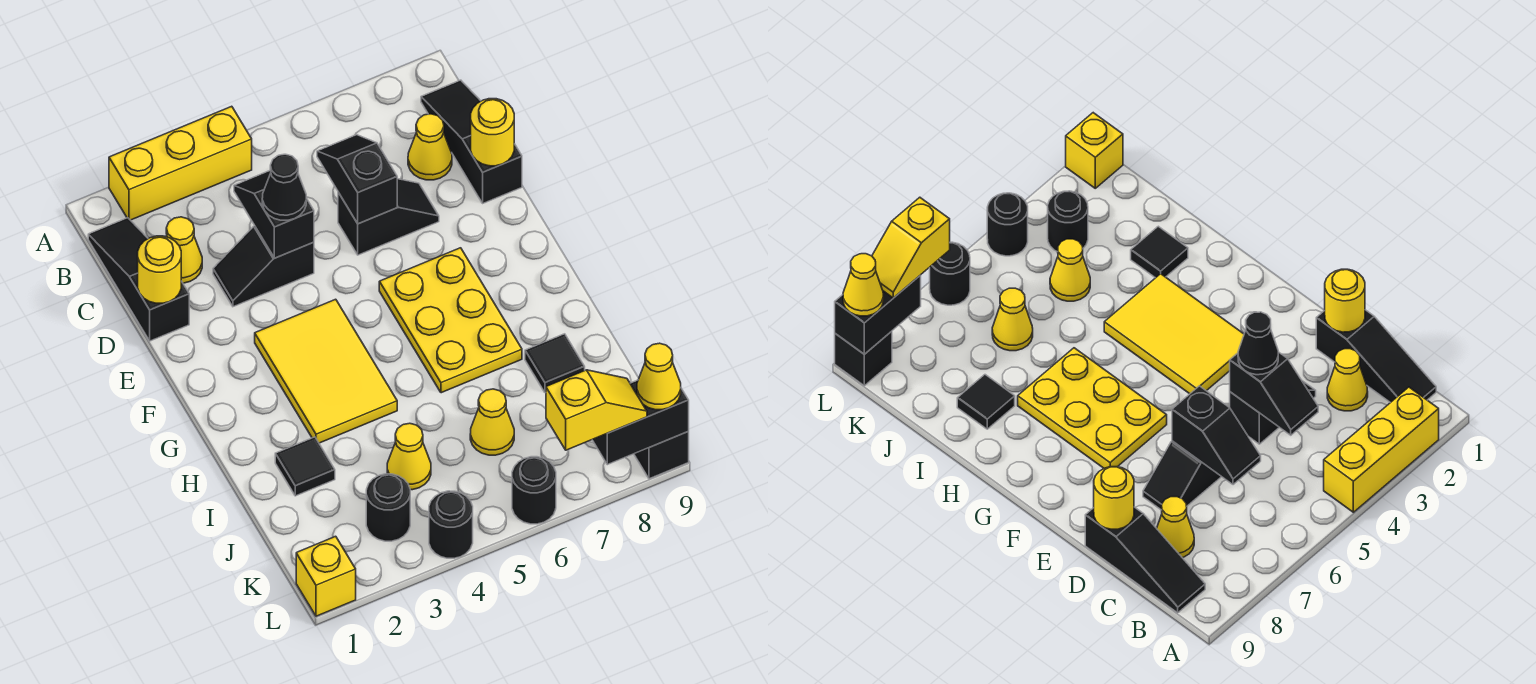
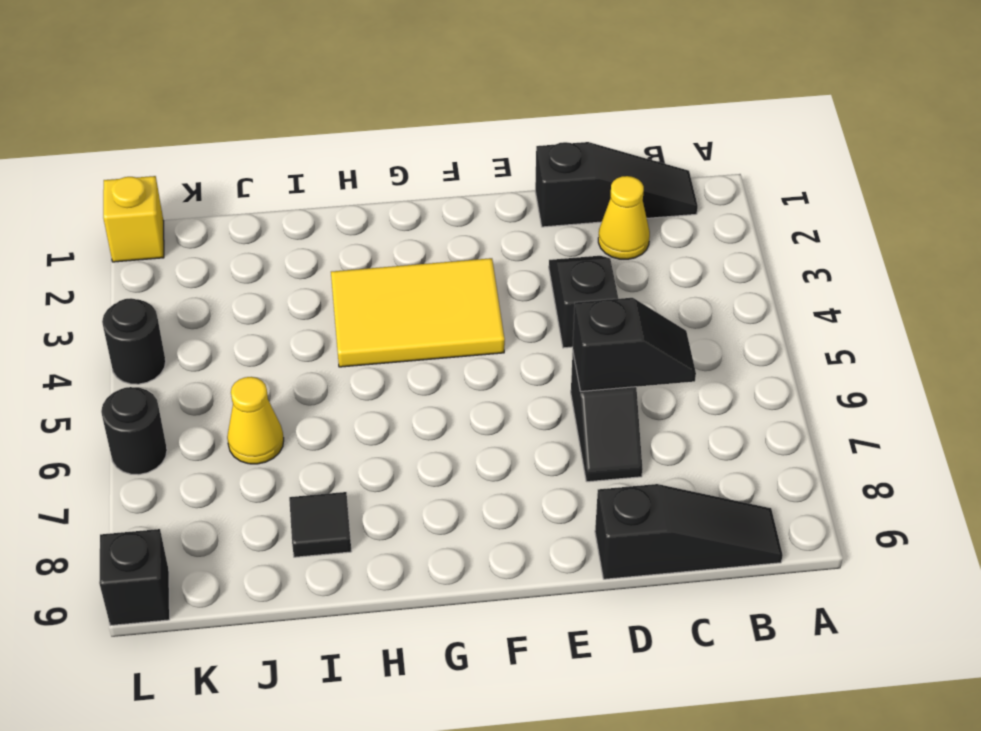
none -> yellow 1x3 brick [109,106,252,220]
none -> yellow 1x1 cone [408,114,452,180]
none -> yellow 2x3 plate [379,248,522,393]

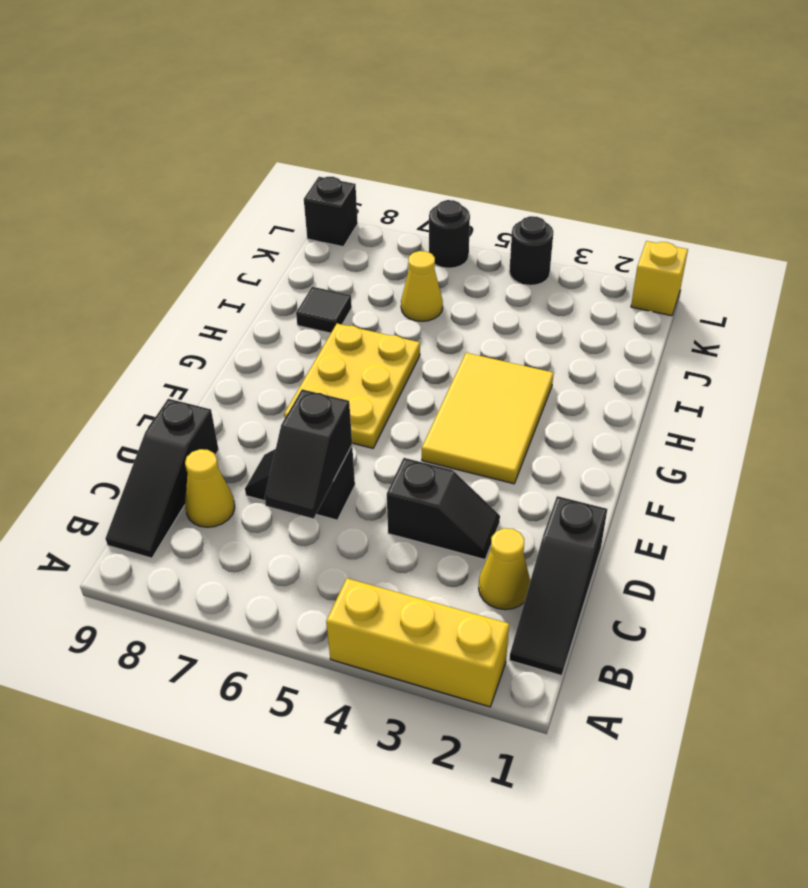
none -> black 1x1 tile [275,437,335,496]
none -> yellow 1x1 cone [387,423,431,490]
none -> black 1x1 round brick [366,474,410,541]

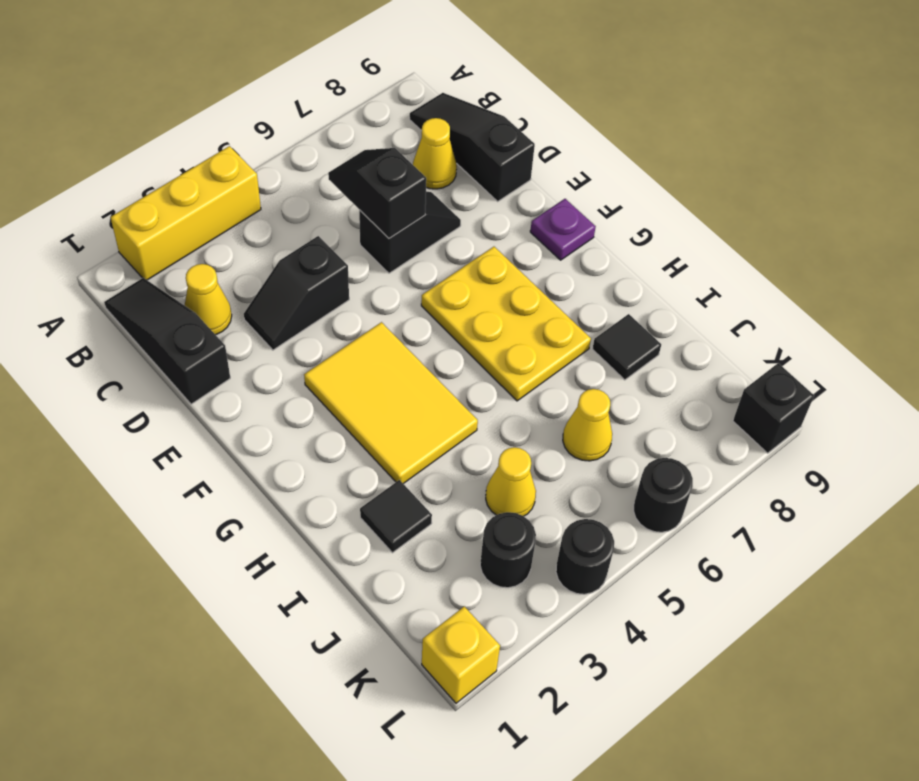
purple 1x1 plate [530,199,596,260] -> none
none -> black 1x2 slope [234,171,314,258]
none -> yellow 1x1 round brick [138,236,181,303]
none -> yellow 1x1 round brick [471,99,514,166]

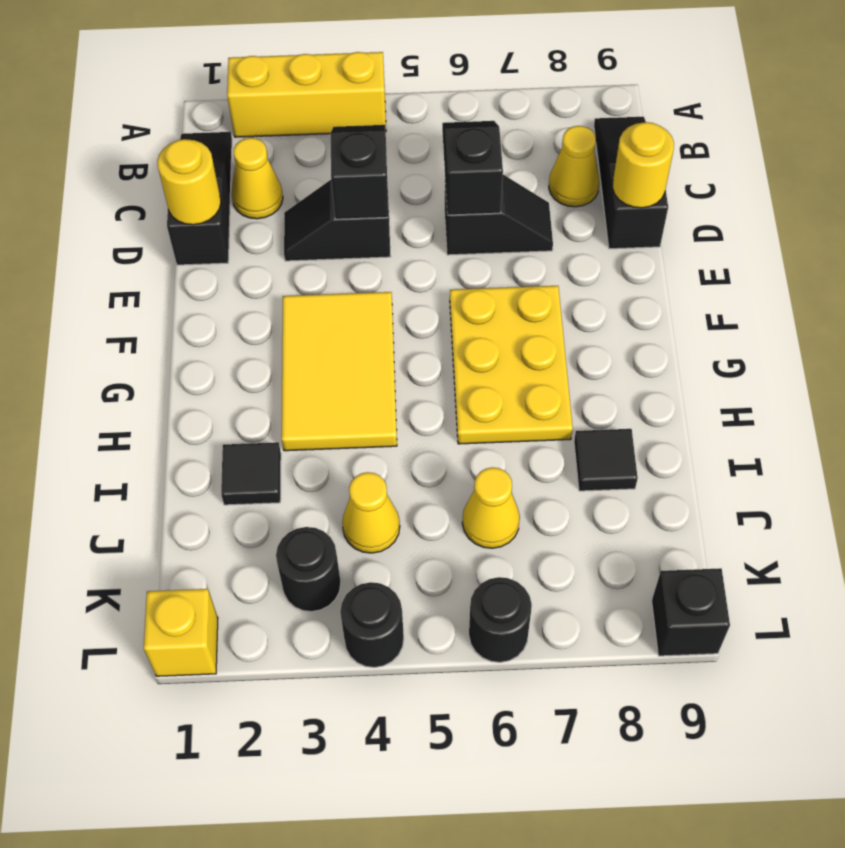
none -> black 1x2 brick [592,380,689,465]
none -> black 1x1 cone [262,154,306,220]
none -> yellow 1x2 slope [546,370,647,450]

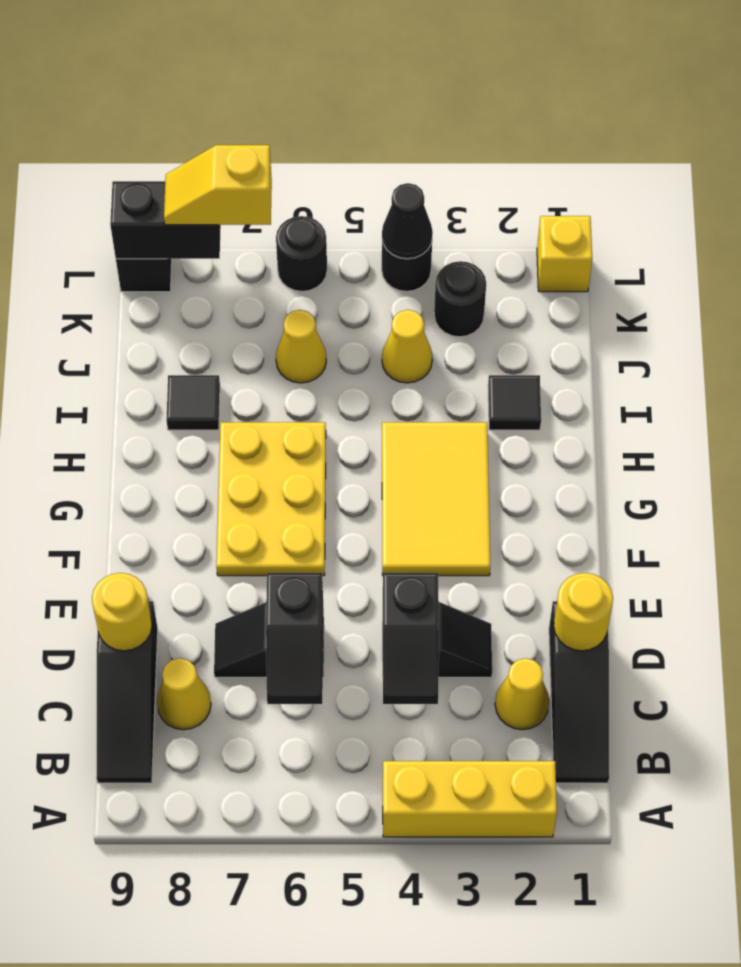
black 1x1 cone [382,183,433,259] -> black 1x1 cone moved to [262,154,306,220]
none -> yellow 1x1 cone [637,343,681,410]

